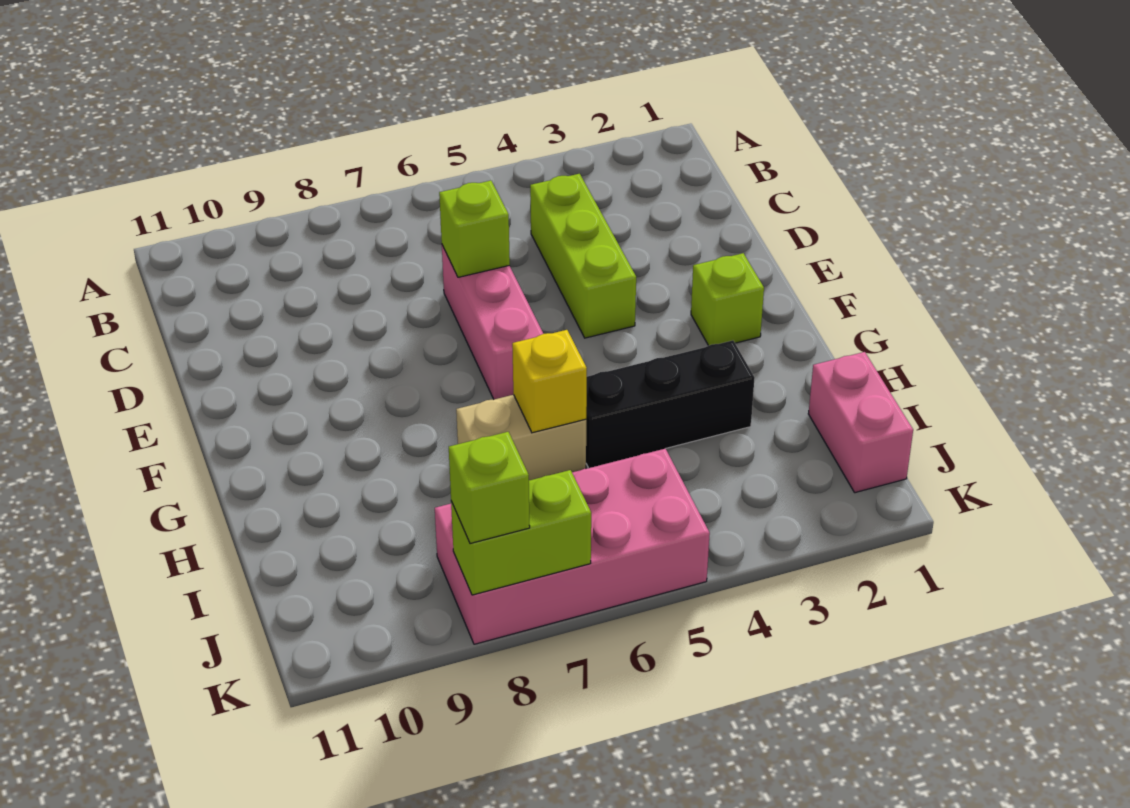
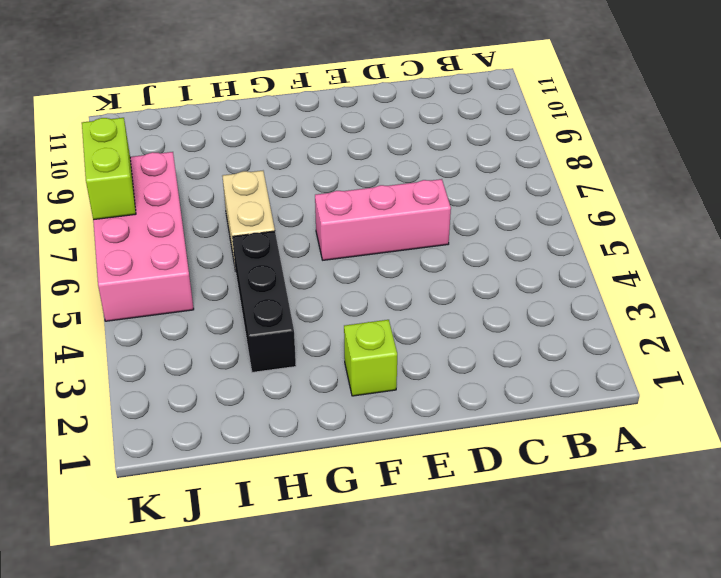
none -> lime 1x3 brick [530,174,636,338]
none -> pink 1x2 brick [808,352,913,493]

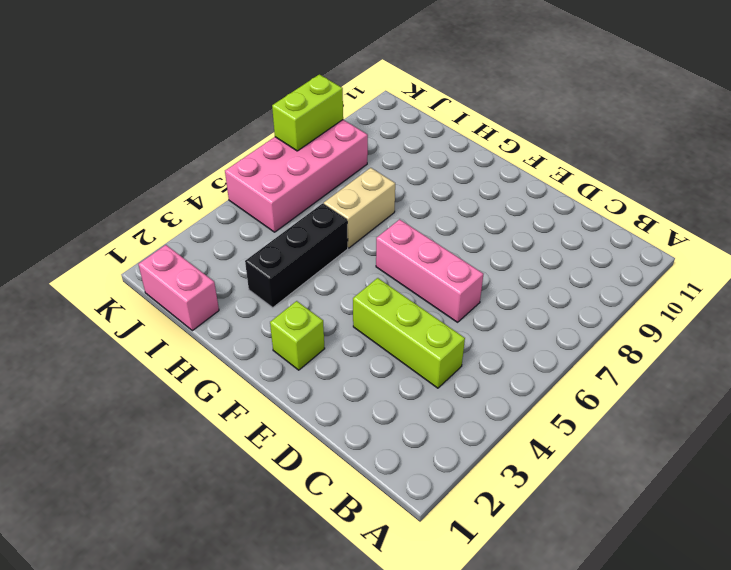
none -> lime 1x1 brick [439,181,510,277]
none -> yellow 1x1 brick [512,330,587,433]

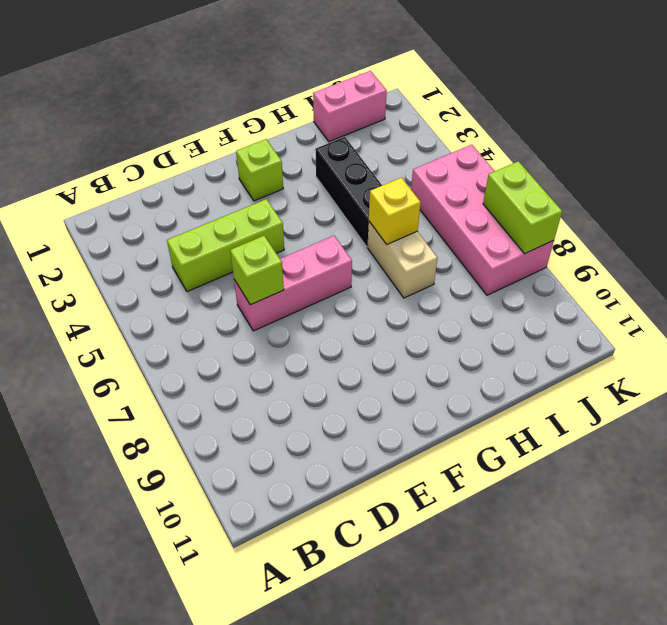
none -> lime 1x1 brick [449,432,530,544]

